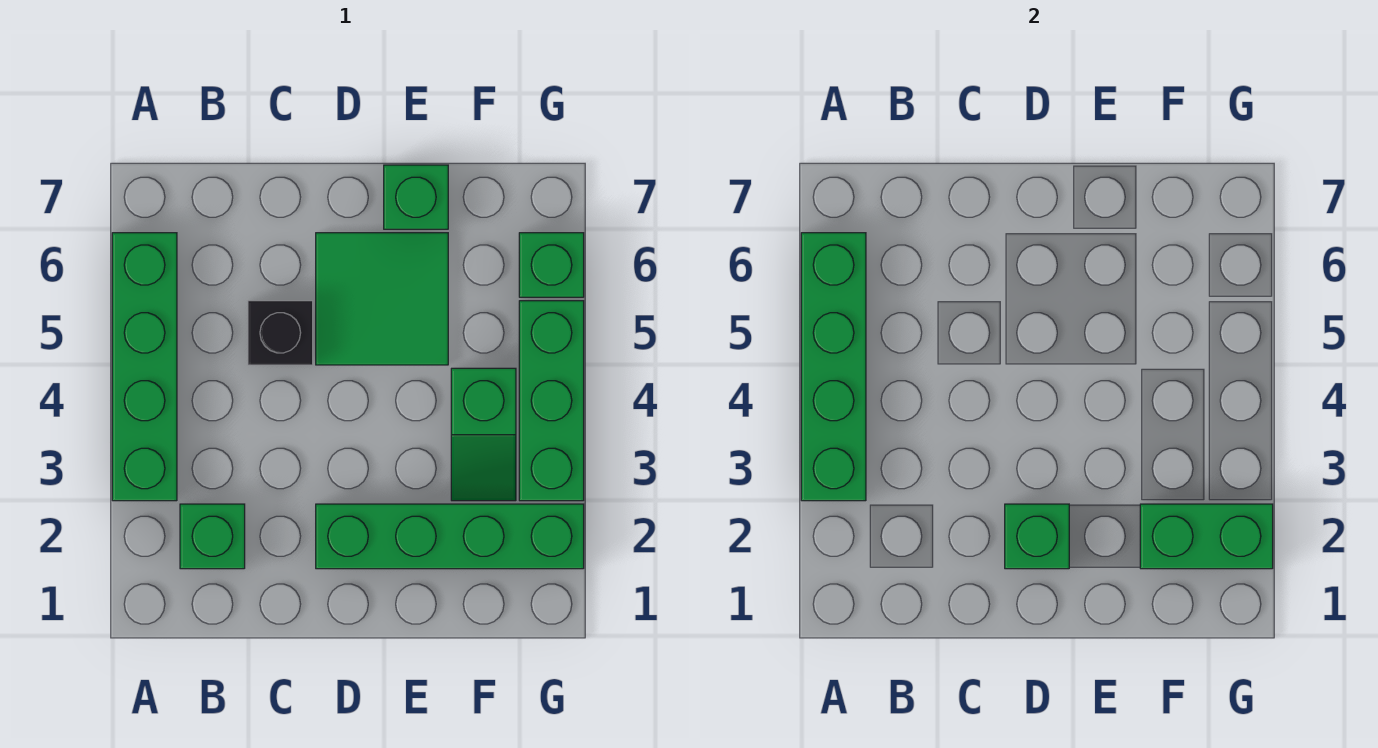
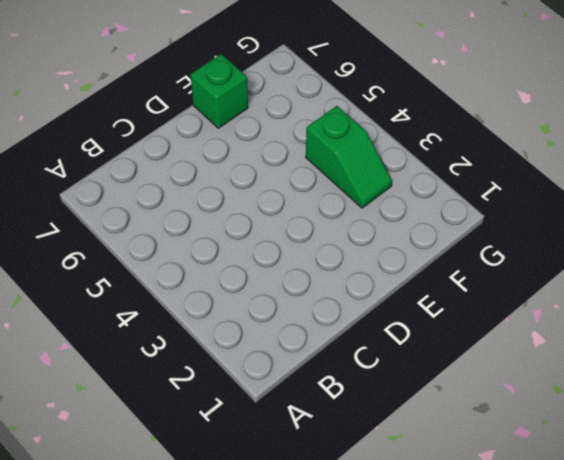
none -> green 1x4 brick [112,233,177,501]
none -> green 1x1 brick [180,504,245,569]
none -> black 1x1 brick [248,301,313,365]

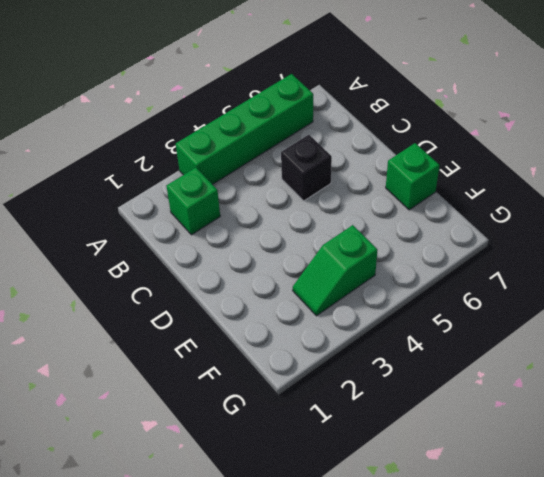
none -> green 1x4 brick [316,504,584,569]
none -> green 2x2 tile [316,233,448,365]
none -> green 1x3 brick [519,301,584,501]

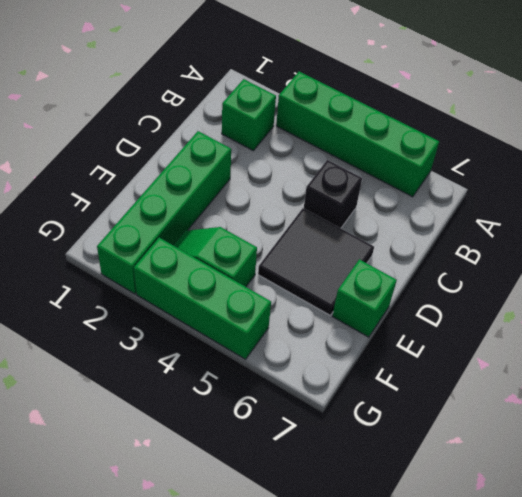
black 2x2 tile [258,208,374,315] -> green 2x2 tile [316,233,448,365]
none -> green 1x1 brick [519,233,584,297]
none -> green 1x4 brick [801,233,866,501]
none -> green 1x1 brick [1005,504,1069,569]

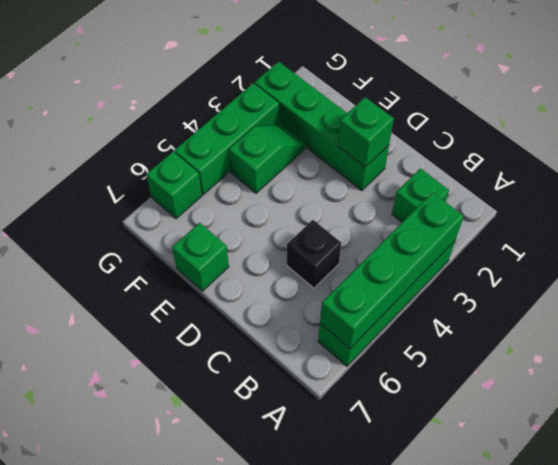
none -> green 2x2 tile [316,233,448,365]
none -> green 1x2 brick [1140,504,1273,569]

